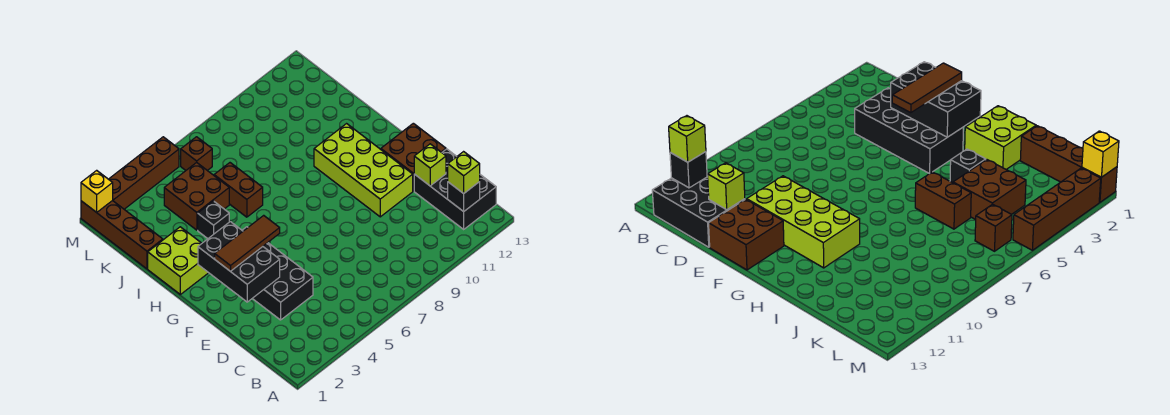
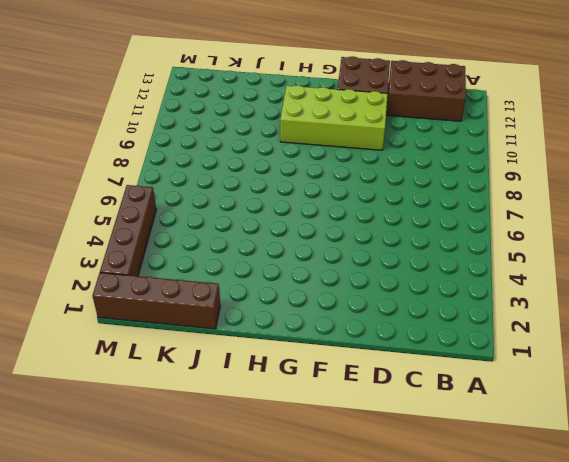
brown 2x3 brick [387,60,466,121] -> black 2x3 brick [414,149,496,229]
none -> black 2x4 brick [242,227,313,320]
none -> lime 2x2 brick [148,227,208,294]
none -> black 1x1 brick [198,201,229,239]

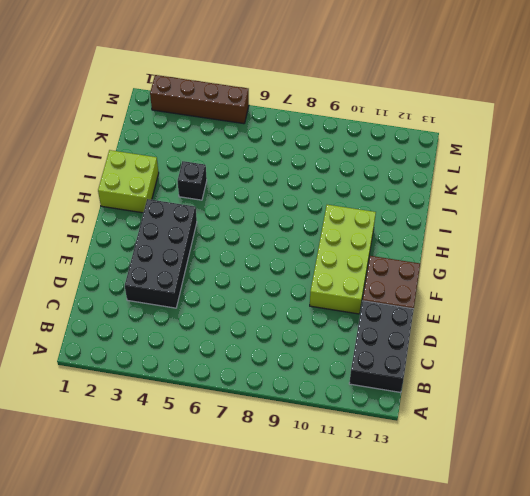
none -> brown 1x2 brick [214,163,263,217]
none -> brown 1x4 brick [81,200,163,269]
none -> brown 2x2 brick [164,162,229,230]

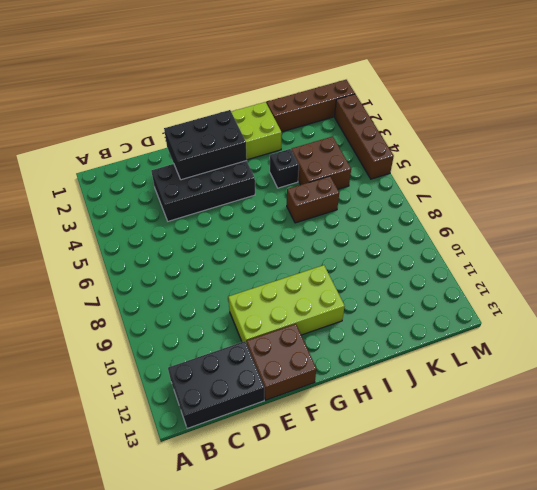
none -> brown 1x1 brick [181,137,212,171]
none -> black 1x1 brick [448,182,480,212]
none -> lime 1x1 brick [414,144,446,186]

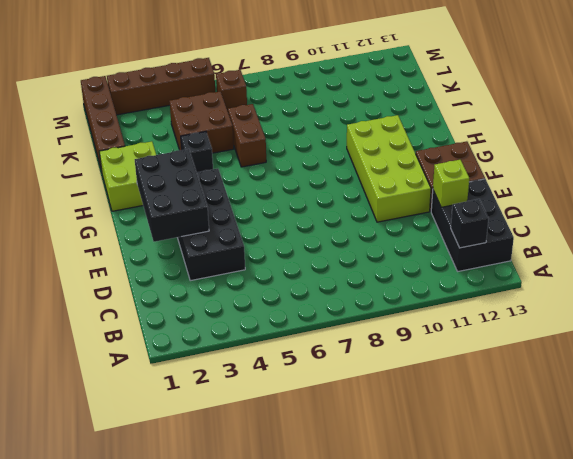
none -> yellow 1x1 brick [81,170,113,212]
none -> lime 1x1 brick [448,152,480,194]
none -> brown 1x3 tile [215,215,280,271]

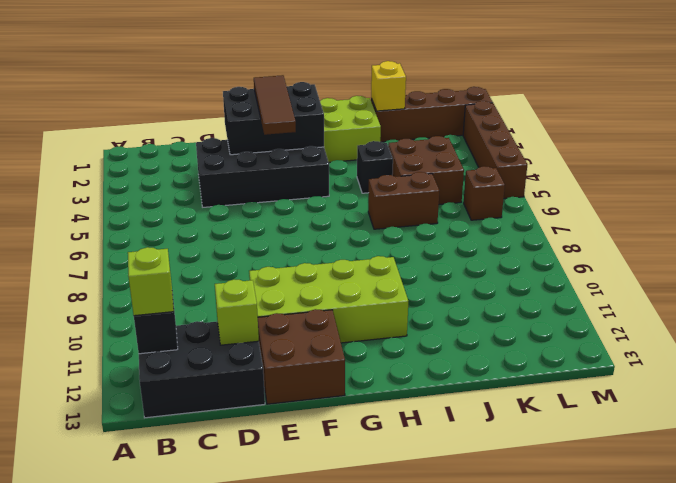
yellow 1x1 brick [371,61,406,111] -> yellow 1x1 brick moved to [81,170,113,212]

